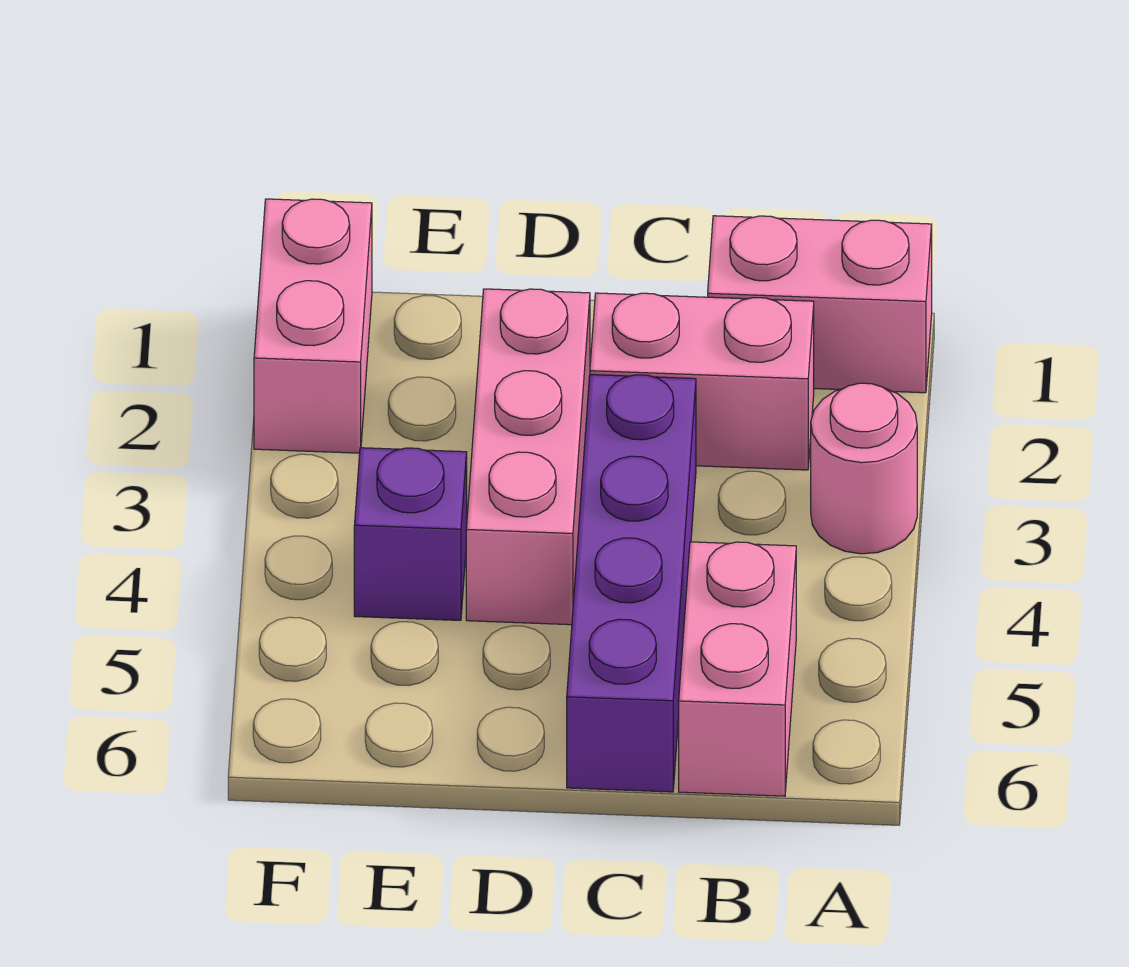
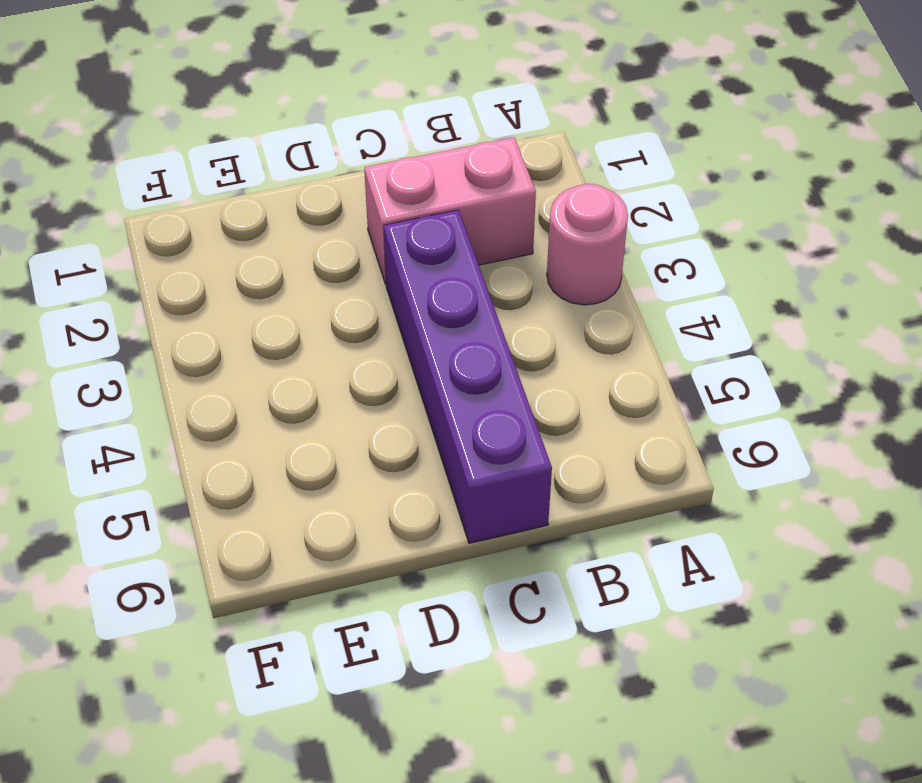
none -> pink 1x2 brick [708,216,932,393]
none -> pink 1x2 brick [679,542,796,796]

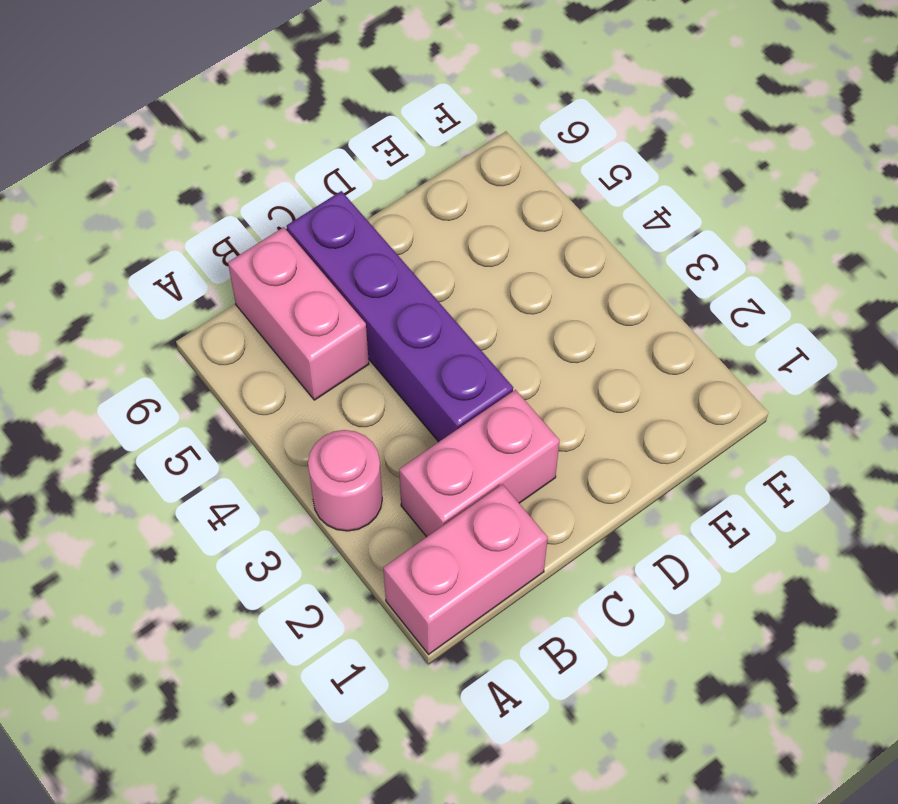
none -> pink 1x3 brick [466,289,590,625]
none -> purple 1x1 brick [354,448,467,620]

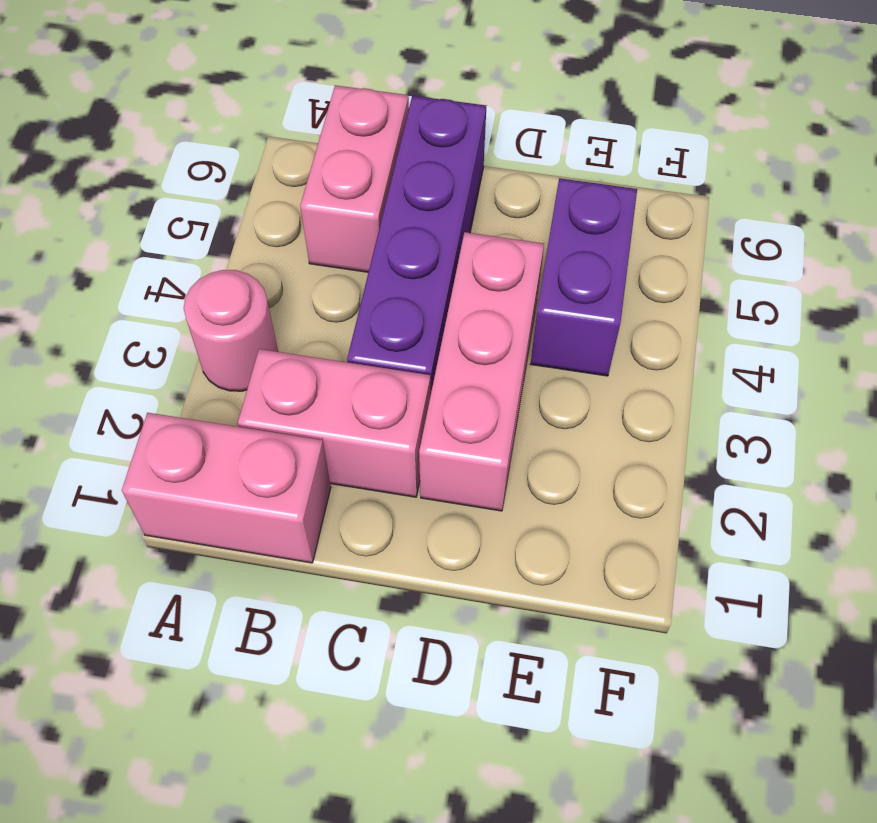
purple 1x2 brick [531,178,637,376] -> purple 1x1 brick [354,448,467,620]
none -> pink 1x2 brick [254,199,372,453]

